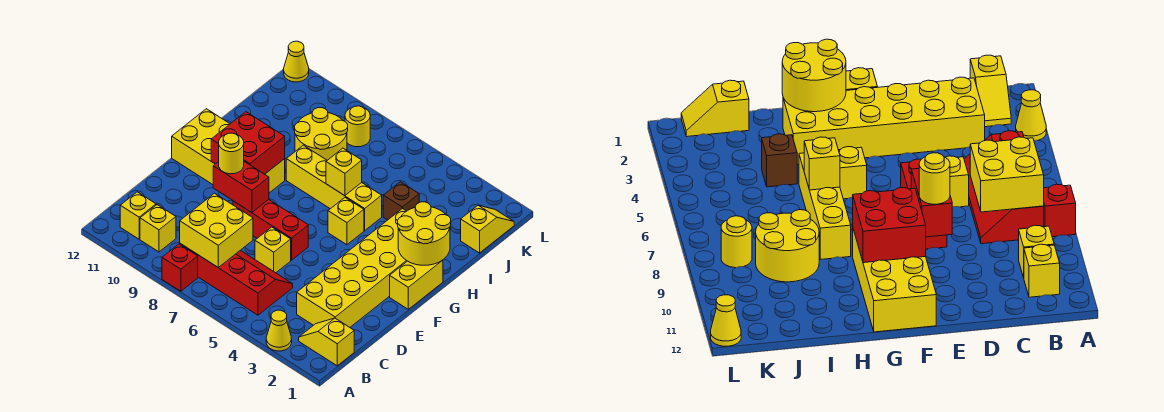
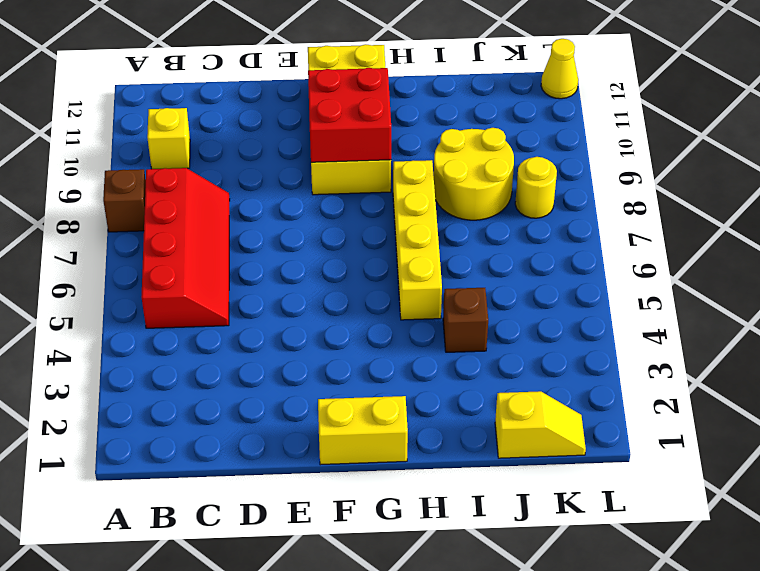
brown 1x1 brick [103,169,146,232] -> red 1x1 brick [162,244,198,291]
none -> yellow 1x1 cone [266,310,292,351]
none -> yellow 1x2 slope [299,318,354,366]
none -> yellow 1x1 brick [120,192,156,239]

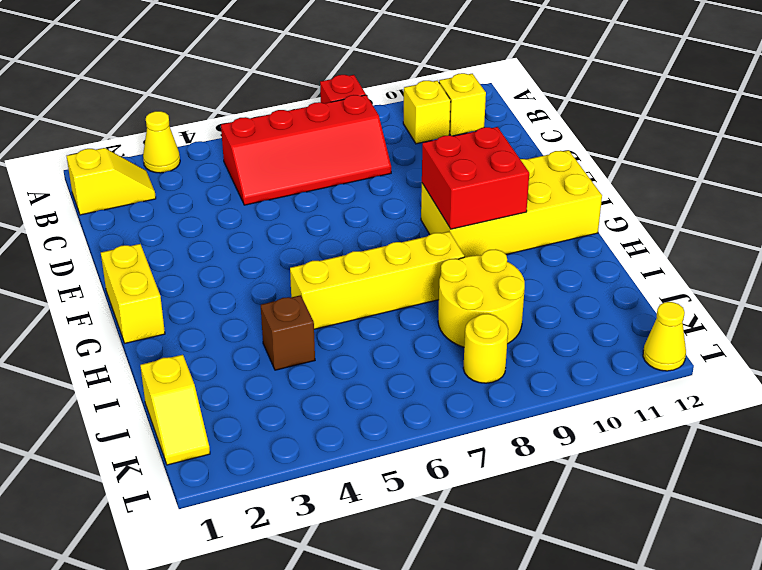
none -> yellow 2x6 brick [297,209,407,327]
none -> yellow 1x1 brick [255,227,291,273]
none -> red 1x3 brick [233,200,308,260]

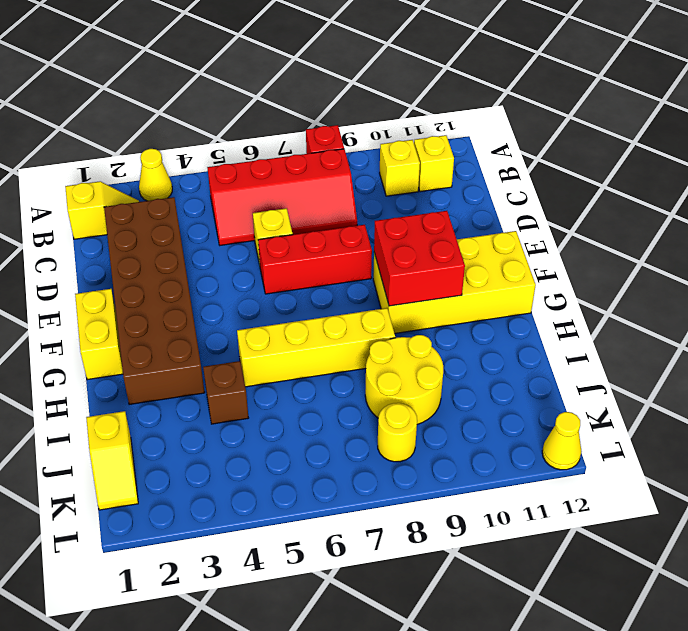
brown 2x6 brick [104,197,205,405] -> yellow 2x6 brick [297,209,407,327]
none -> yellow 1x1 brick [328,198,364,245]
none -> yellow 2x2 brick [180,193,253,268]
none -> red 1x2 brick [213,162,269,213]

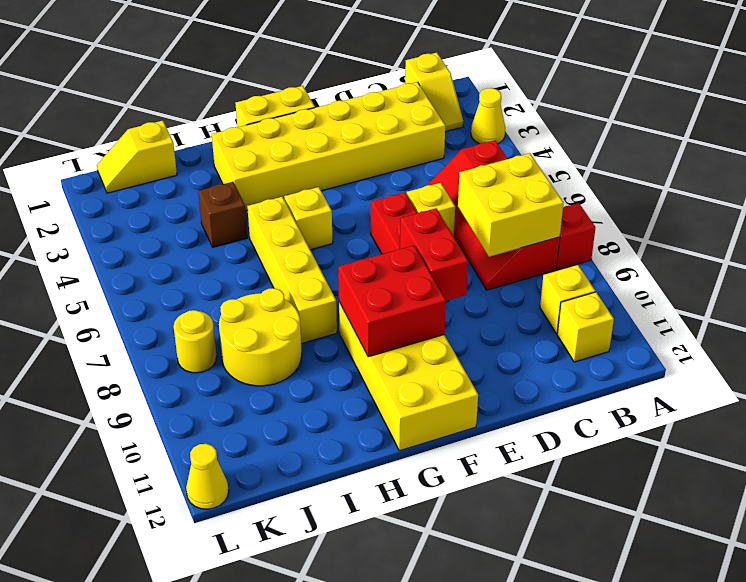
none -> yellow 2x2 round brick [398,202,451,265]
none -> yellow 1x1 brick [326,148,362,196]
none -> yellow 1x1 round brick [219,133,244,174]

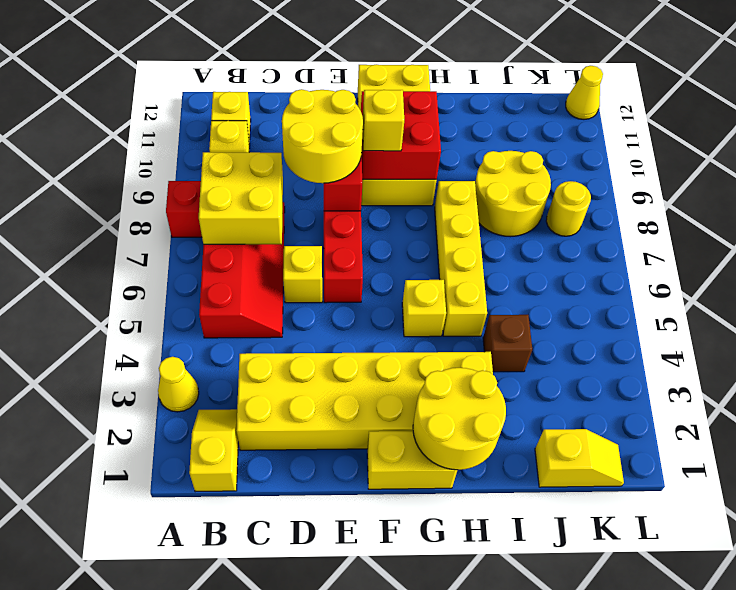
yellow 2x2 round brick [282,89,363,183] -> yellow 1x1 round brick [219,133,244,174]
yellow 1x1 brick [363,90,404,151] -> yellow 1x1 brick moved to [326,148,362,196]

